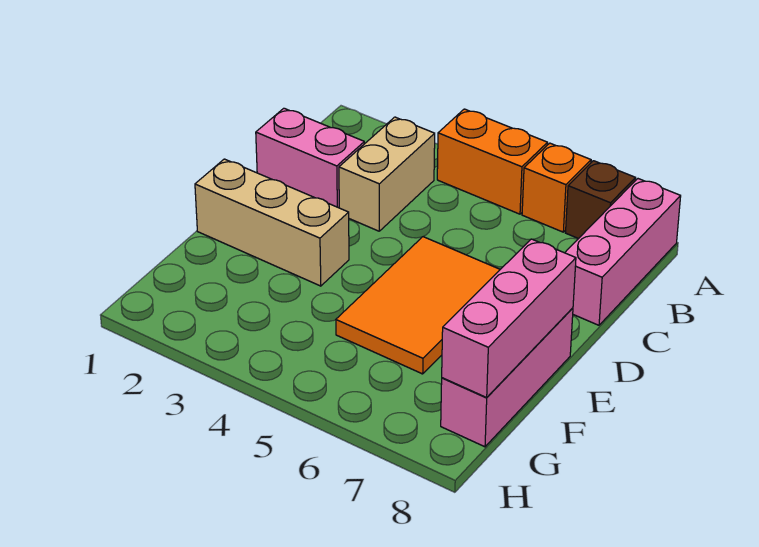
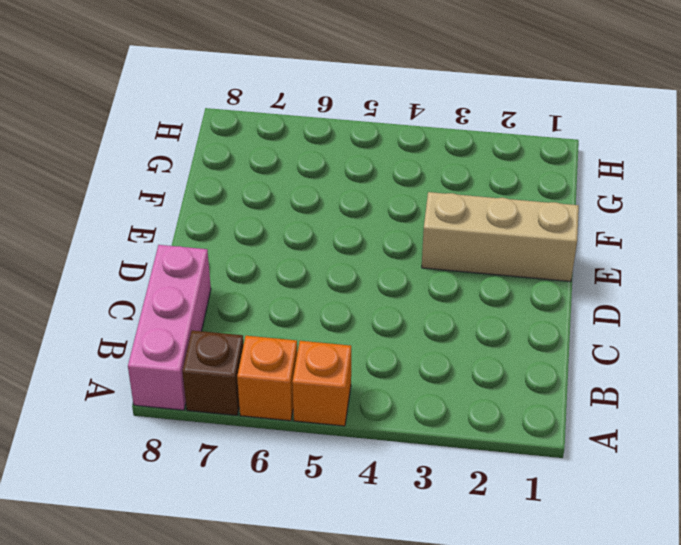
orange 1x1 brick [292,341,351,426] -> orange 1x2 brick [437,109,547,214]
none -> tan 1x2 brick [339,117,435,231]
none -> pink 1x2 brick [256,108,364,208]

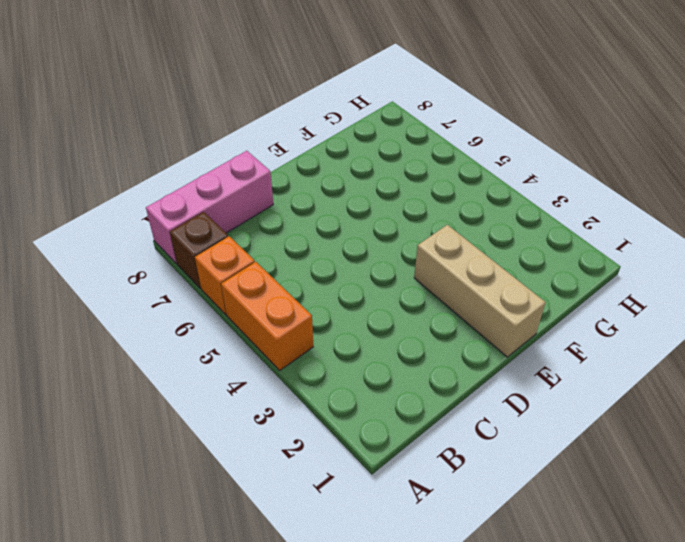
none -> tan 1x2 brick [339,117,435,231]
none -> pink 1x2 brick [256,108,364,208]

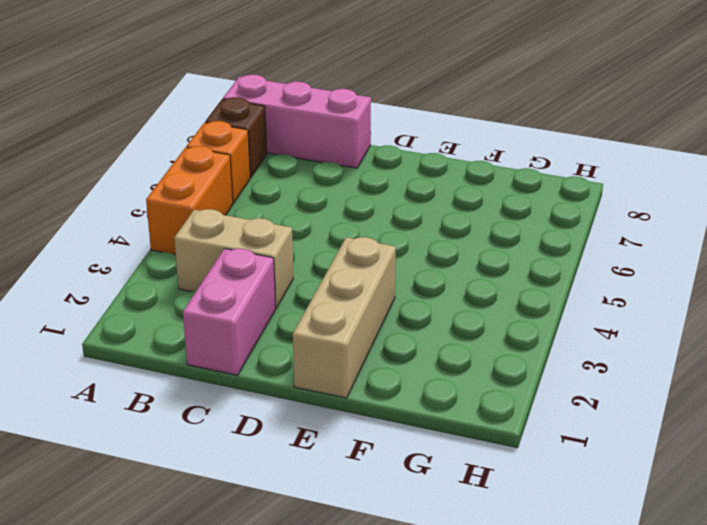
none -> orange 2x3 tile [336,237,500,374]
none -> pink 1x3 brick [441,308,573,447]

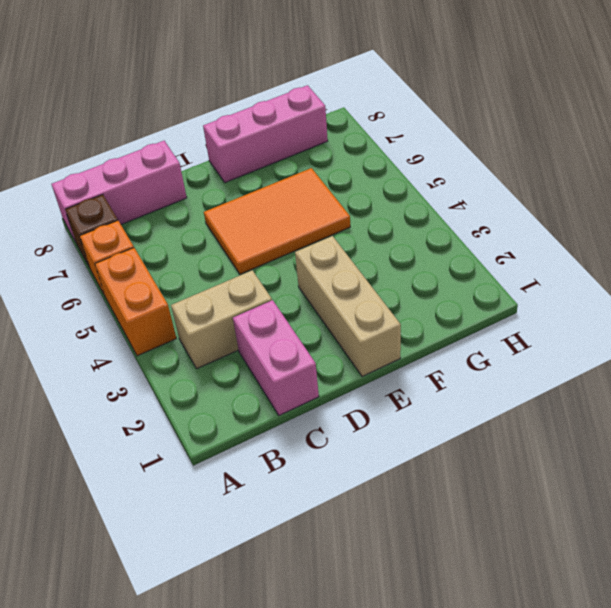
none -> pink 1x3 brick [442,239,576,397]

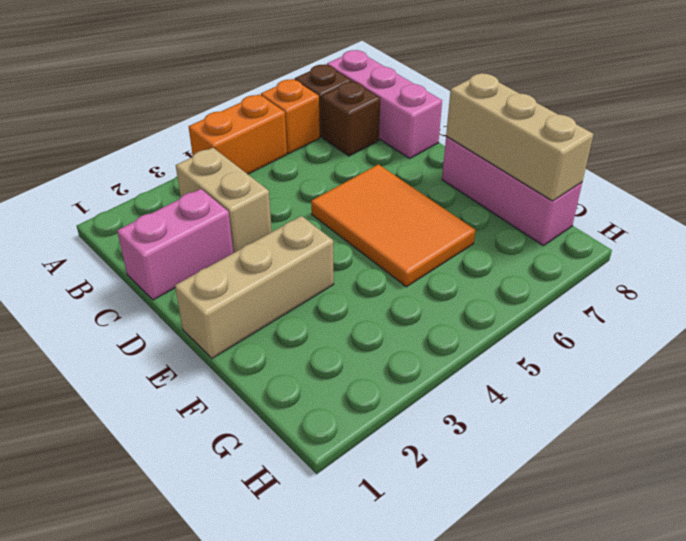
brown 1x1 brick [322,81,380,156] -> none
tan 1x3 brick [446,73,593,201] -> pink 1x3 brick [442,239,576,397]

